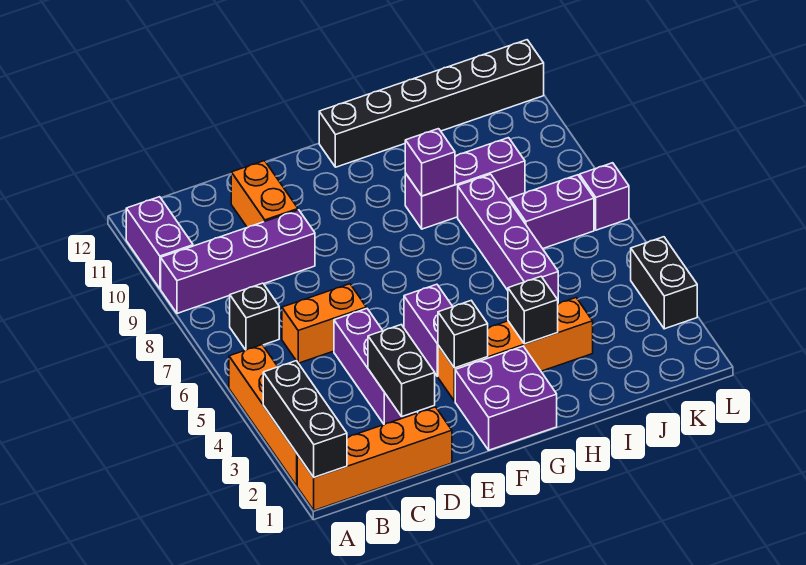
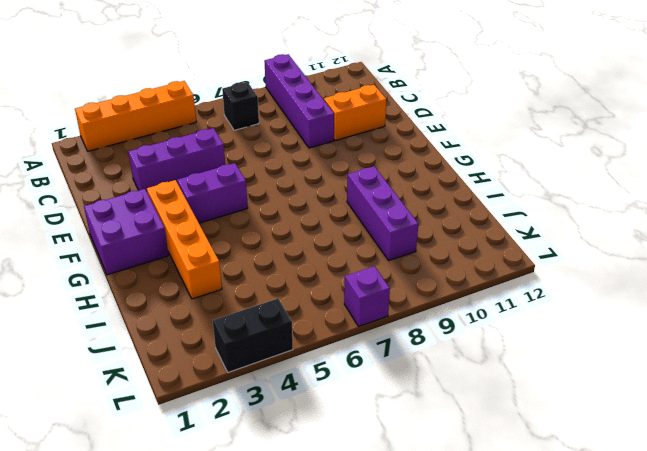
none -> orange 1x4 brick [297,407,452,510]
none -> purple 1x2 brick [126,197,193,289]
none -> orange 1x2 brick [282,284,366,363]

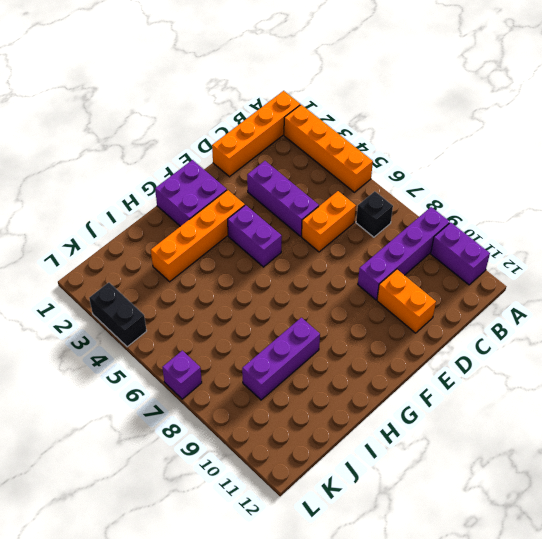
none -> black 1x6 brick [319,40,544,167]
none -> purple 1x4 brick [458,174,558,300]
none -> purple 1x2 brick [510,175,594,249]

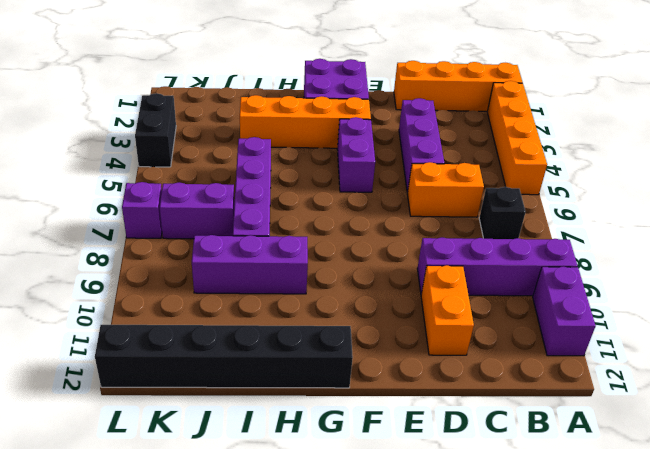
none -> black 1x3 brick [263,361,347,477]
none -> black 1x2 brick [368,325,435,416]
none -> black 1x1 brick [438,301,488,368]

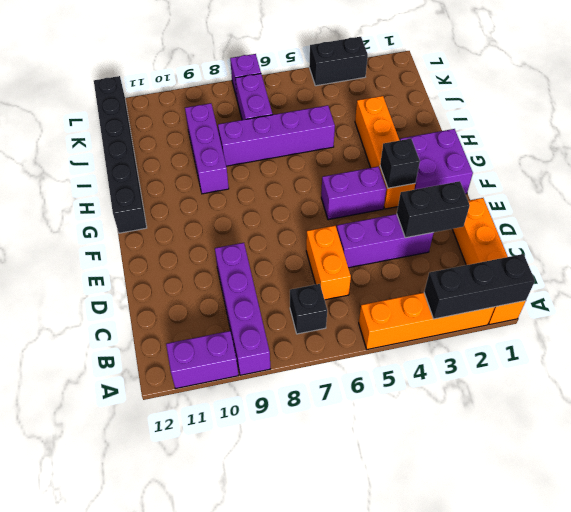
none -> orange 1x2 brick [231,161,298,228]
none -> black 1x1 brick [508,277,558,344]
none -> purple 1x1 brick [405,129,455,196]

